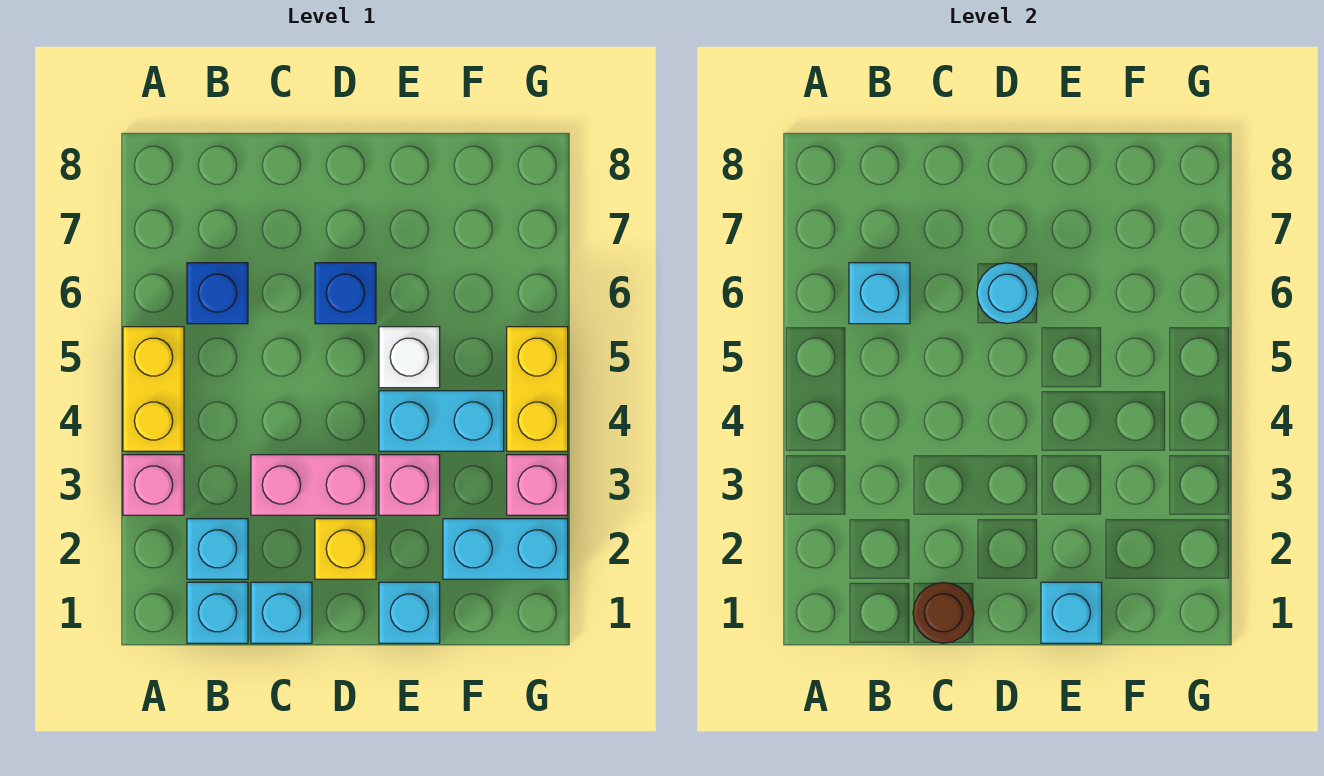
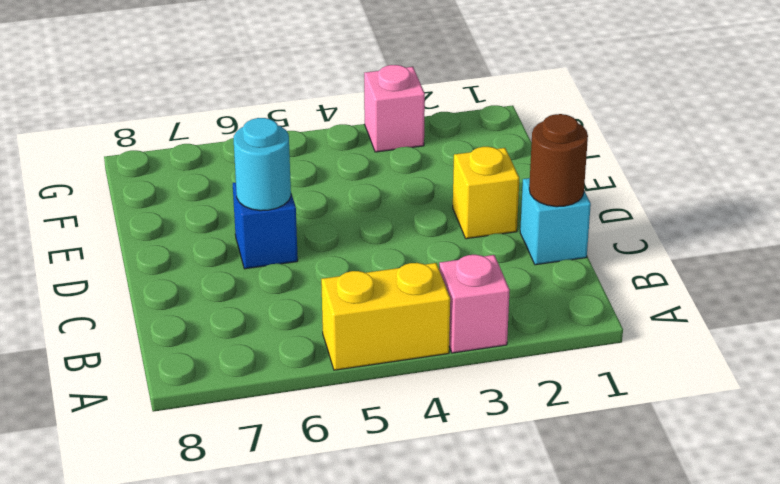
none -> cyan 1x1 brick [187,582,248,643]
none -> cyan 1x1 brick [187,519,248,579]
none -> blue 1x1 brick [187,263,248,324]

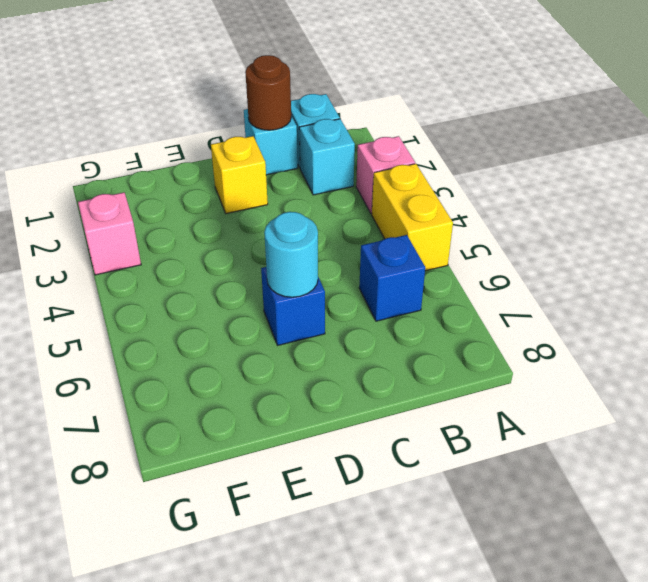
none -> pink 1x2 brick [251,455,376,515]
none -> cyan 1x1 brick [379,582,440,643]
none -> pink 1x1 brick [379,455,440,515]

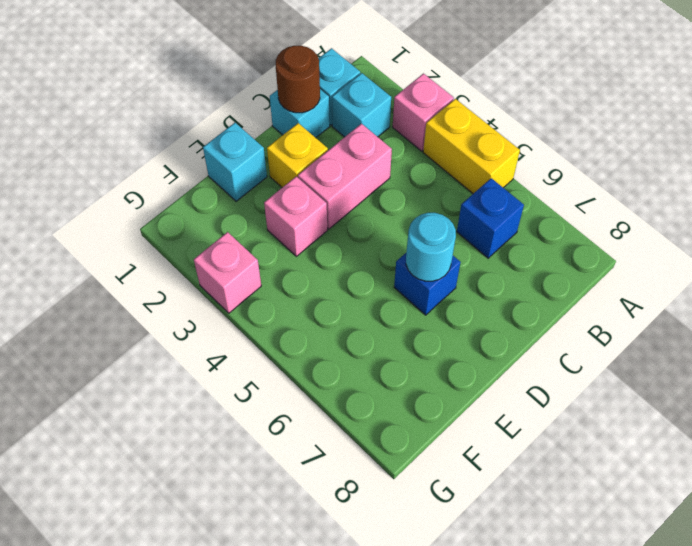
none -> cyan 1x2 brick [379,391,504,451]
none -> white 1x1 brick [379,327,440,388]
none -> cyan 1x2 brick [443,519,568,579]

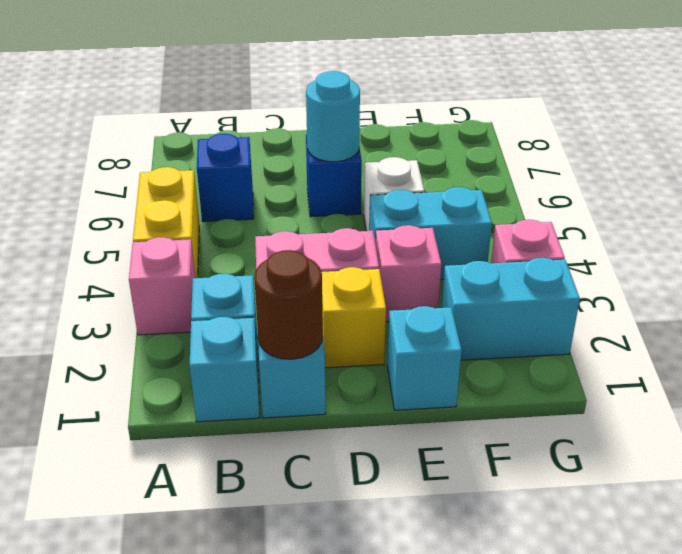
none -> yellow 1x2 brick [507,327,568,451]
none -> cyan 1x1 brick [849,263,910,324]
none -> cyan 1x1 brick [1041,582,1102,643]

